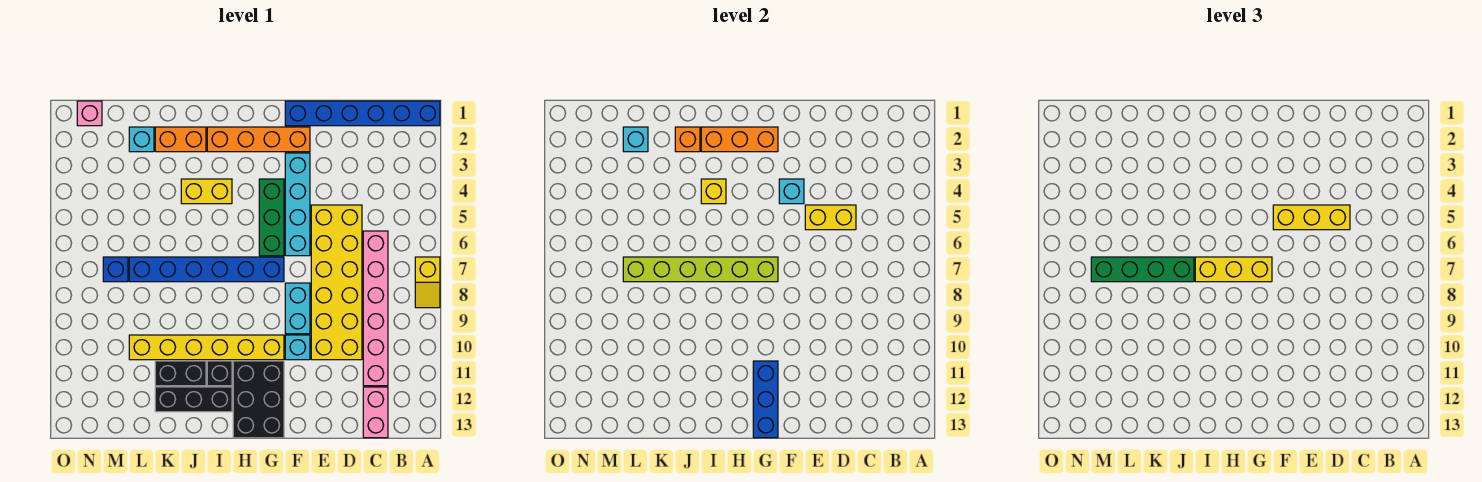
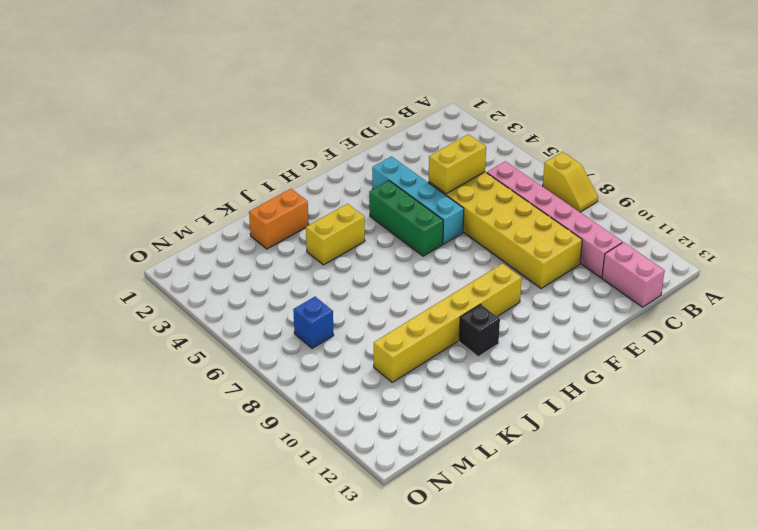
none -> blue 1x6 brick [285,101,440,126]
none -> orange 1x4 brick [207,127,310,152]
none -> cyan 1x2 brick [285,283,310,334]
none -> cyan 1x1 brick [285,335,310,360]

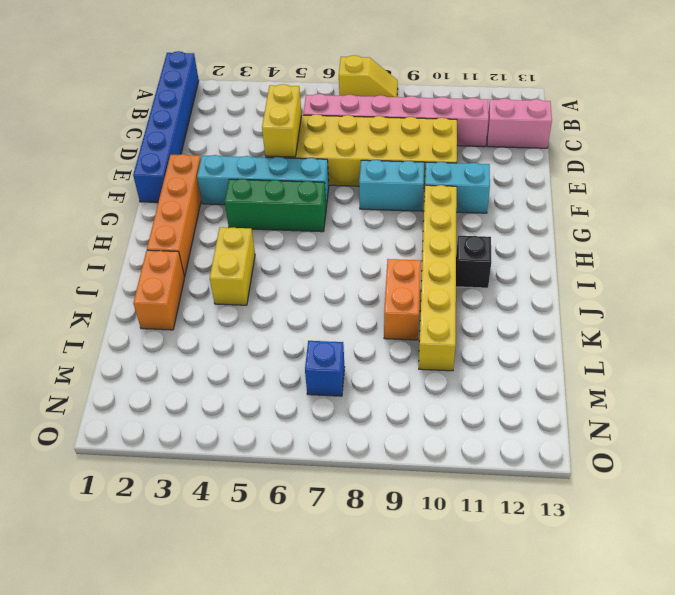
cyan 1x2 brick [424,162,490,213] -> cyan 1x1 brick [285,335,310,360]
orange 1x2 brick [384,259,421,340] -> none
none -> blue 1x6 brick [129,257,284,282]
none -> black 2x3 brick [233,361,284,438]
none -> black 1x3 brick [155,387,232,412]
none -> black 1x2 brick [155,361,206,386]

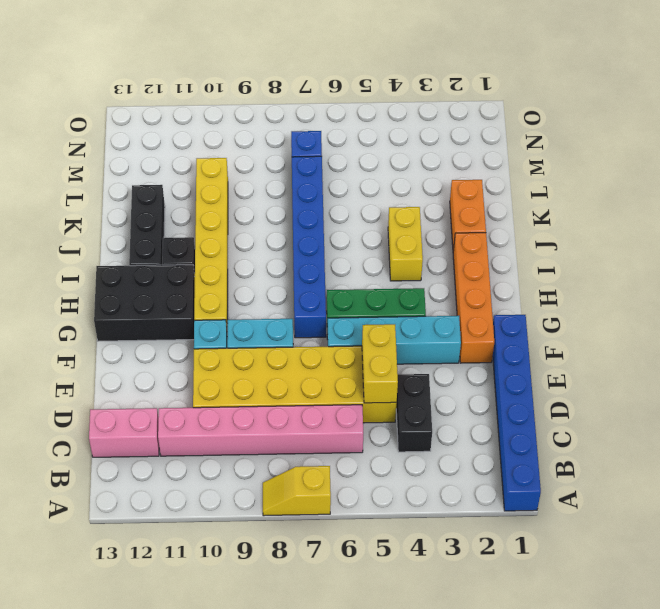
black 1x2 brick [396,374,432,452] -> black 1x2 brick moved to [155,361,206,386]
none -> cyan 1x1 brick [129,127,154,152]
none -> pink 1x1 brick [77,101,102,126]
none -> cyan 1x1 brick [779,179,804,204]
none -> orange 1x3 brick [701,127,778,152]

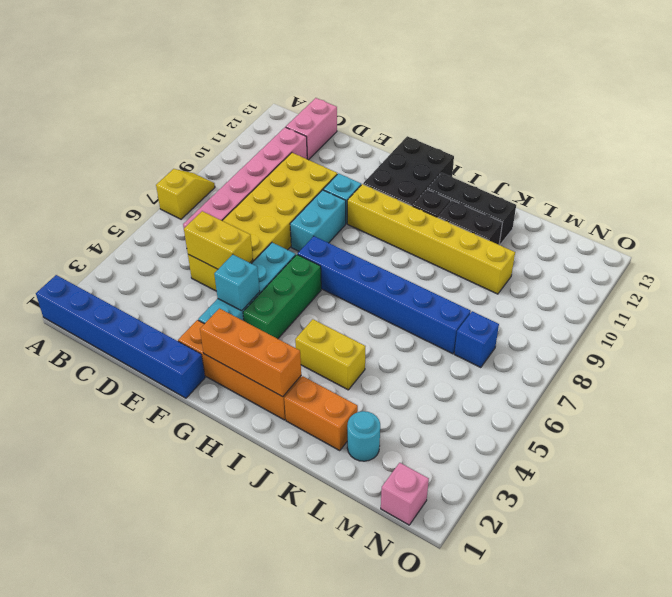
cyan 1x1 round brick [347,411,380,461] -> cyan 1x1 brick [129,127,154,152]
none -> lime 1x6 brick [623,257,778,282]
none -> blue 1x3 brick [753,361,778,438]
none -> yellow 1x1 brick [701,179,726,204]
none -> orange 1x1 brick [675,127,700,152]

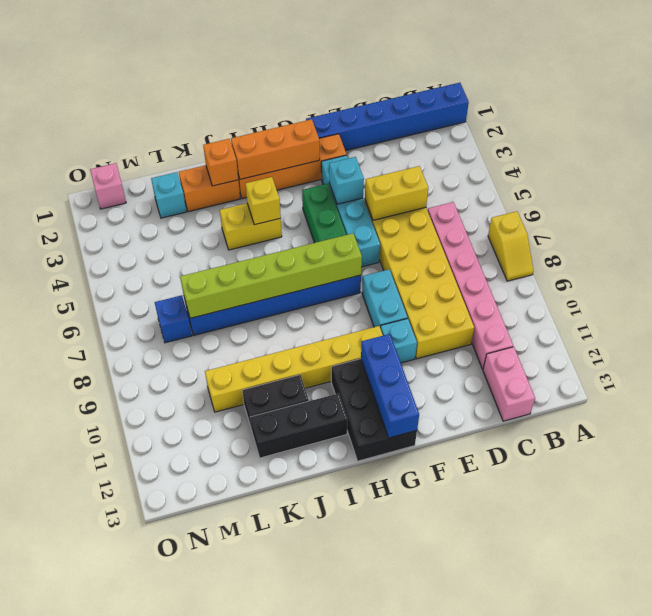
none -> black 1x1 brick [207,361,232,386]
none -> cyan 1x1 brick [623,127,648,152]
none -> yellow 1x3 brick [1273,205,1350,230]
none -> yellow 1x3 brick [1195,257,1272,282]

